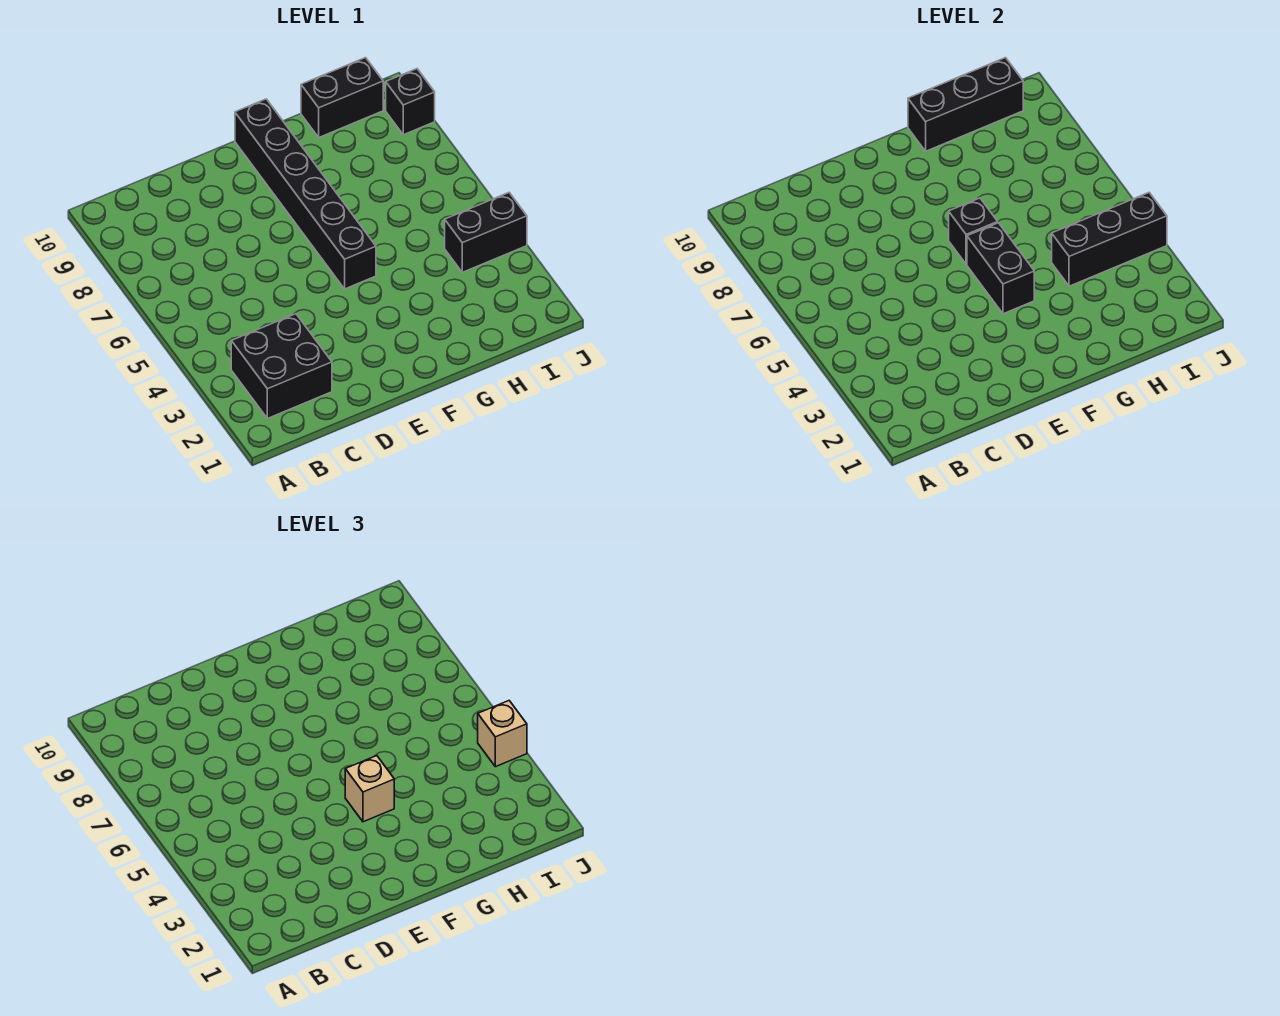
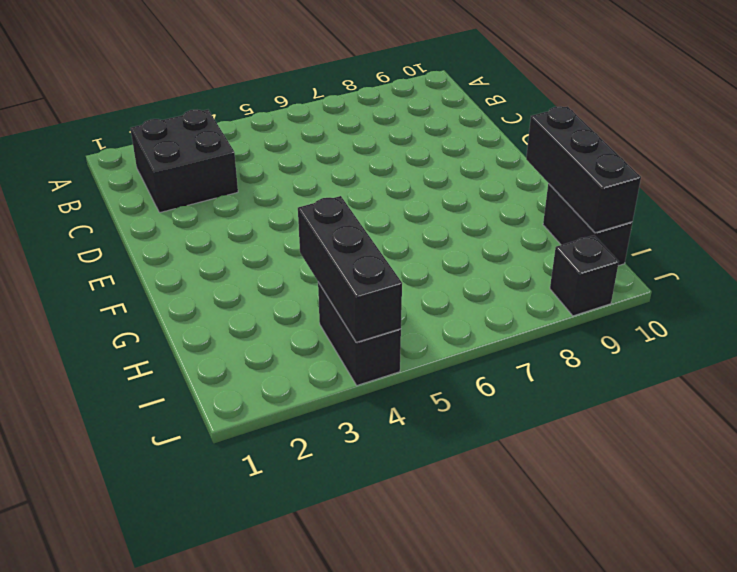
none -> black 1x6 brick [235,99,376,289]
none -> black 1x2 brick [967,223,1034,314]

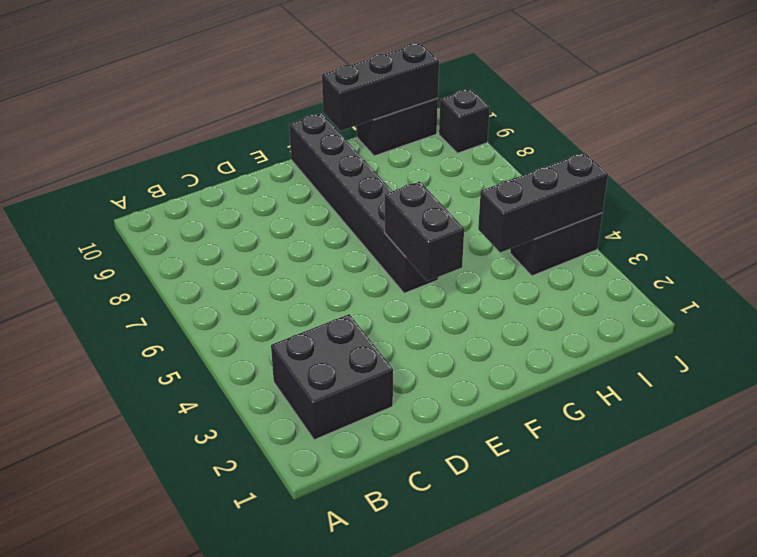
none -> black 1x1 brick [949,198,998,264]
none -> tan 1x1 brick [345,756,394,822]

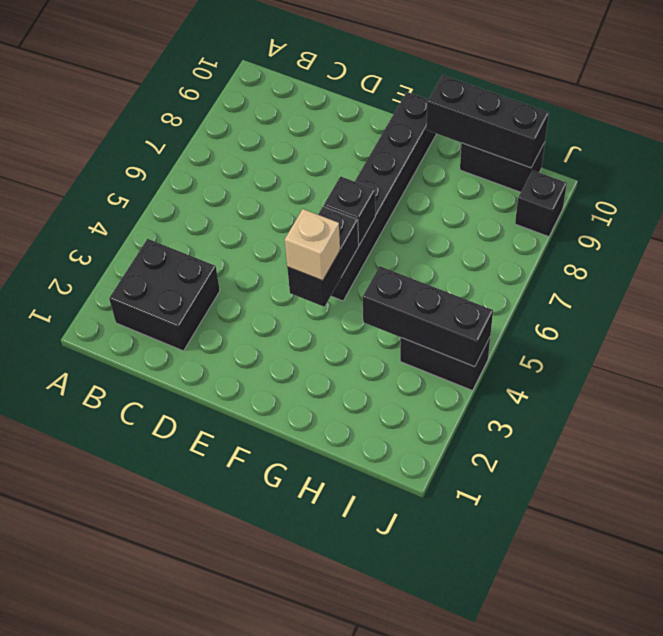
none -> tan 1x1 brick [478,701,527,767]

